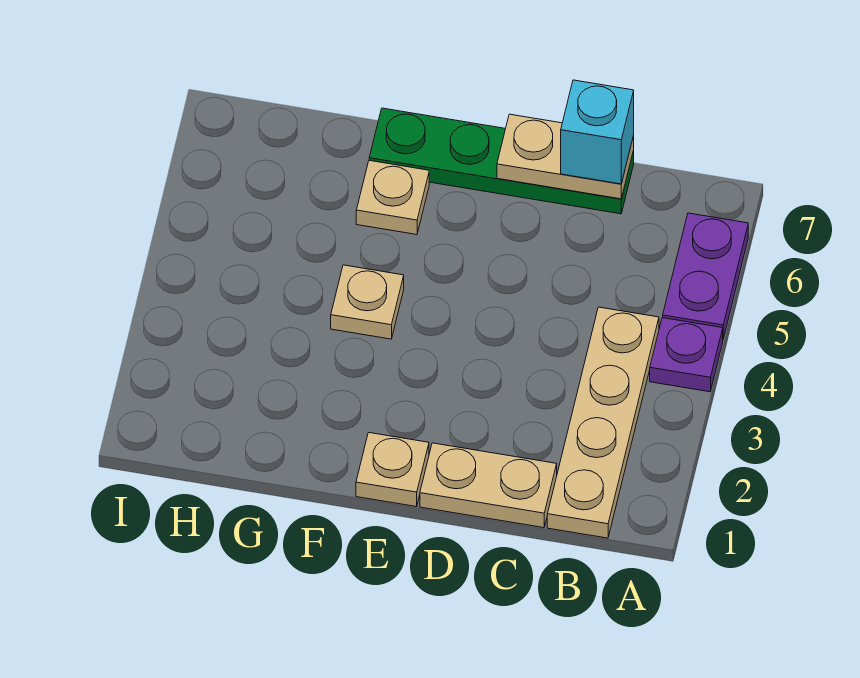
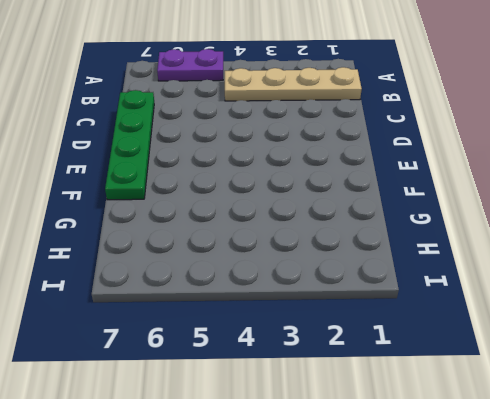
none -> purple 1x1 plate [650,318,723,392]
none -> tan 1x2 plate [420,443,557,528]

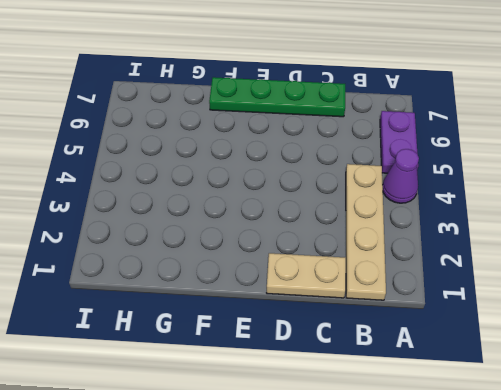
purple 1x1 cone [383,149,419,203] -> purple 1x1 plate [650,318,723,392]
none -> tan 1x1 plate [356,433,429,507]
none -> tan 1x1 plate [331,265,404,339]

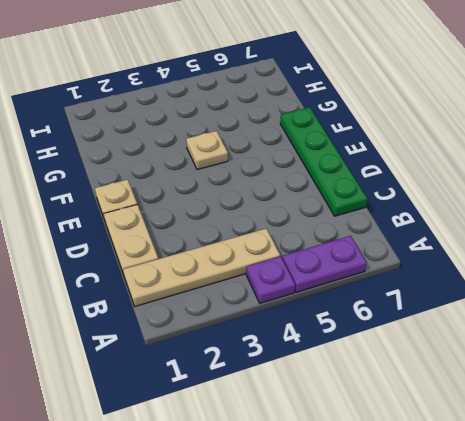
none -> tan 1x1 plate [356,161,429,235]
none -> tan 1x2 plate [497,114,634,199]

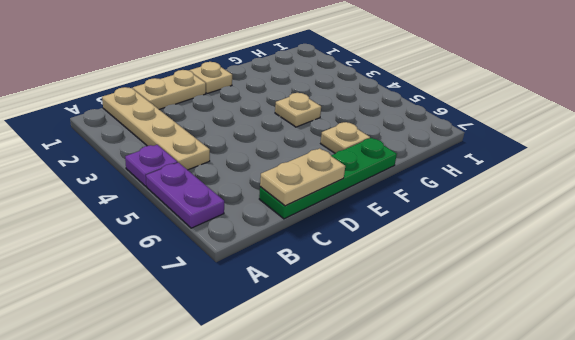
none -> cyan 1x1 brick [561,80,634,184]

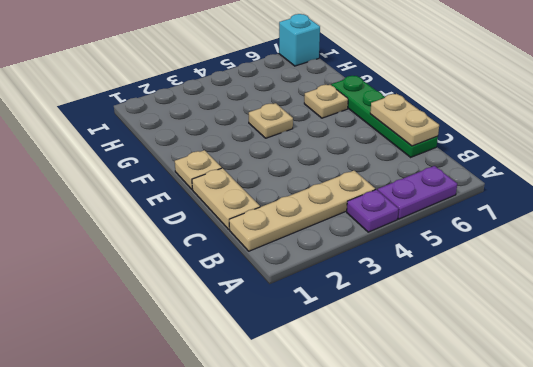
cyan 1x1 brick [279,14,320,66] -> cyan 1x1 brick moved to [561,80,634,184]

